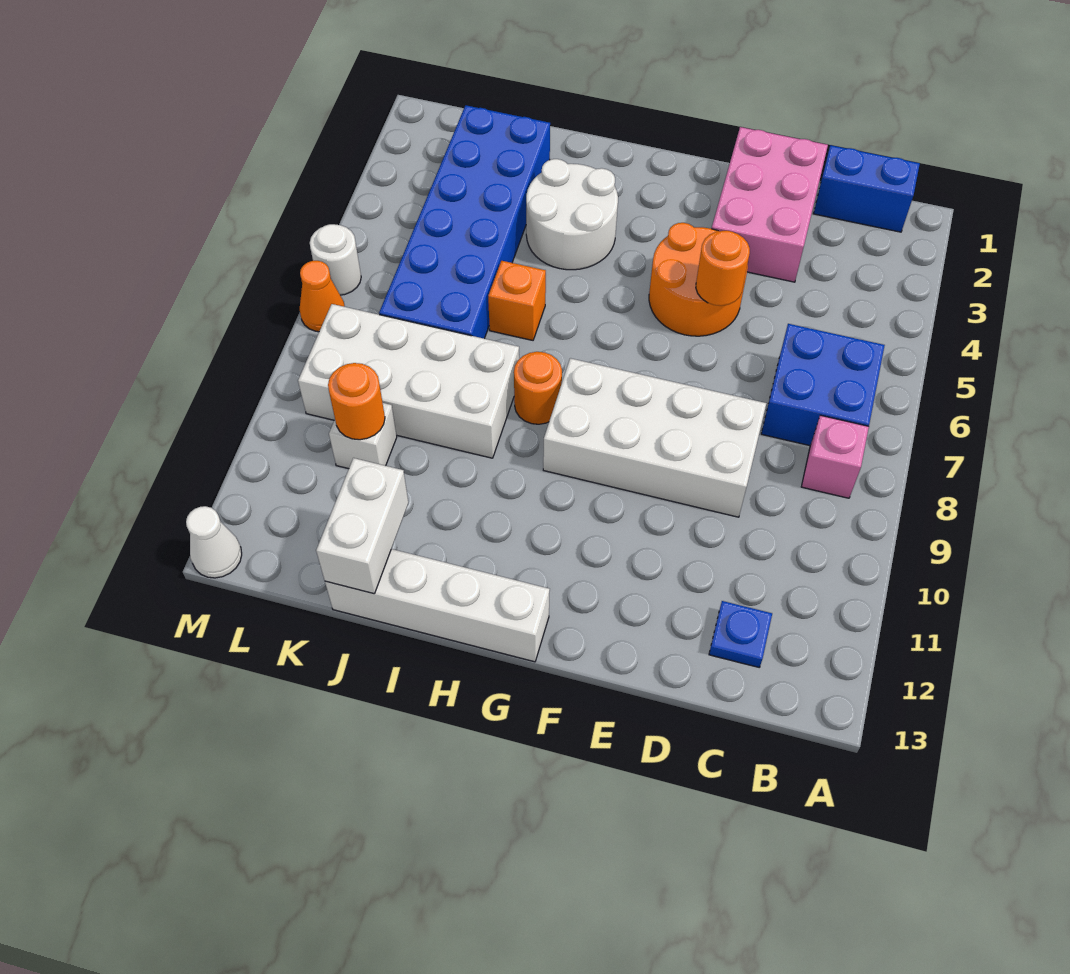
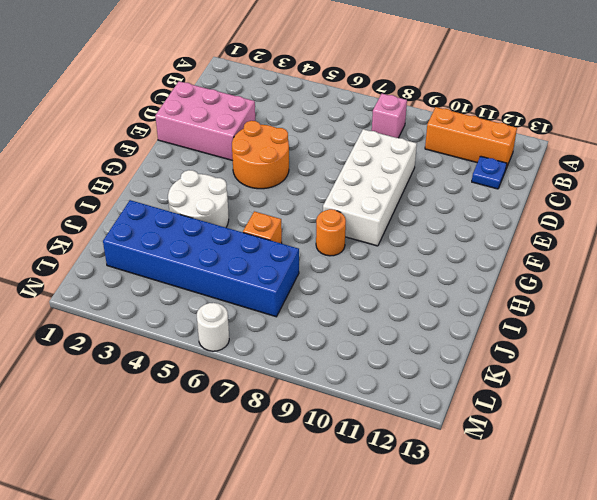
orange 1x3 brick [425,107,517,168] -> none
none -> blue 1x2 brick [814,145,920,232]
none -> blue 2x2 brick [761,324,885,446]
none -> white 1x4 brick [325,549,550,662]

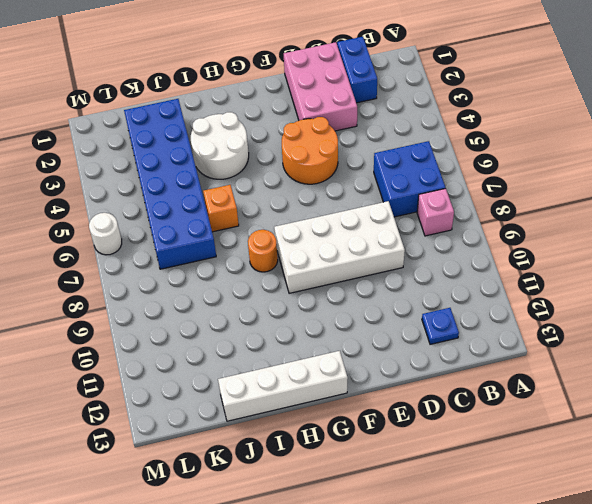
blue 1x2 brick [337,37,377,103] -> blue 1x2 brick turned to [814,145,920,232]
none -> white 2x4 brick [298,304,519,458]
none -> white 1x1 brick [329,403,397,469]
none -> orange 1x1 cone [300,261,345,332]

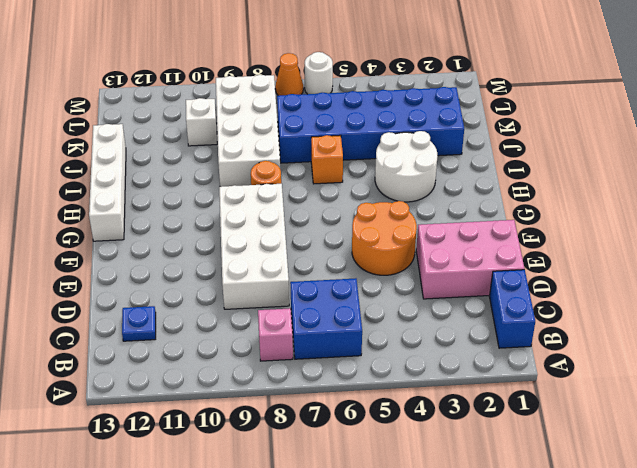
none -> white 1x1 cone [186,506,242,578]
none -> orange 1x1 round brick [696,231,750,306]
none -> white 1x2 brick [316,458,408,594]

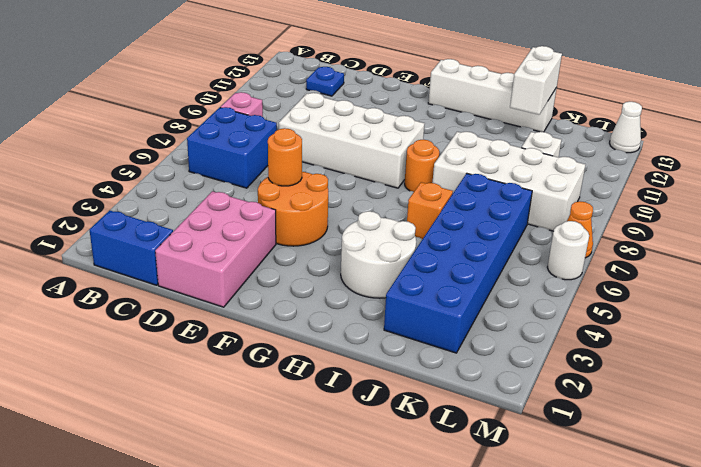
none -> orange 1x1 round brick [328,363,385,440]

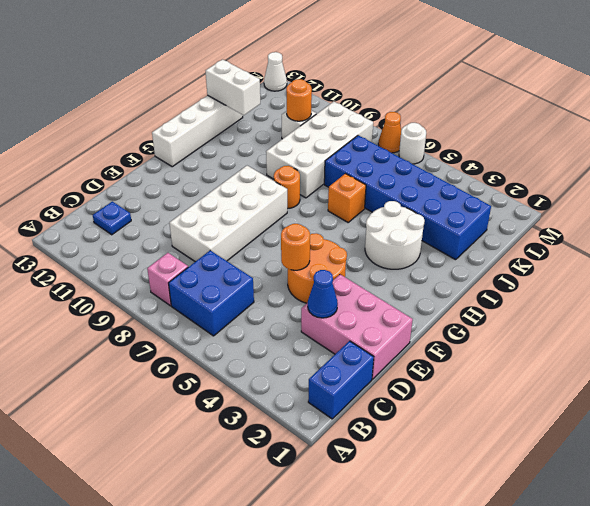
blue 1x1 cone [308,270,338,318] -> none

